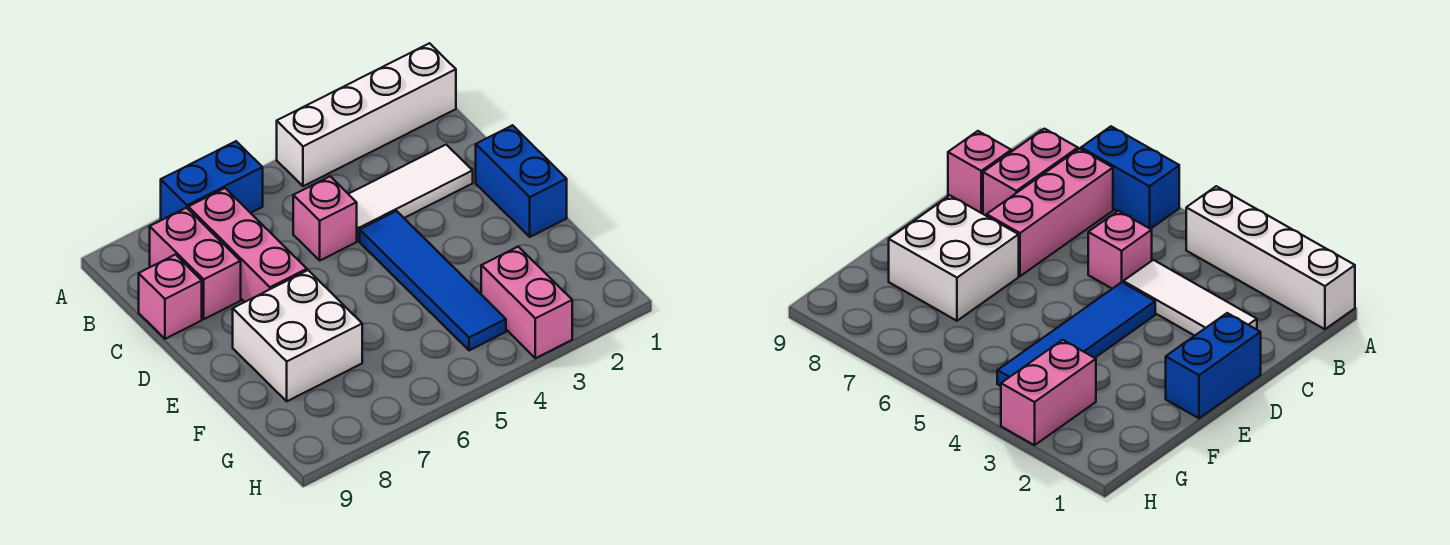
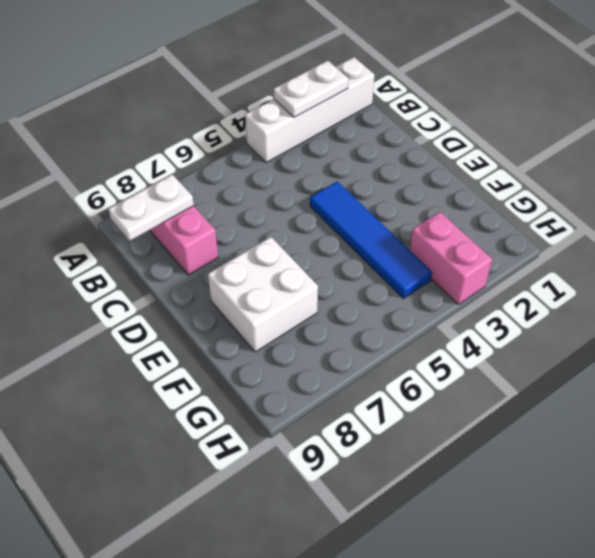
white 1x2 plate [274,61,348,117] -> none
white 1x2 plate [108,174,194,241] -> none
none -> blue 1x2 brick [161,141,263,220]
none -> pink 1x3 brick [188,188,307,302]

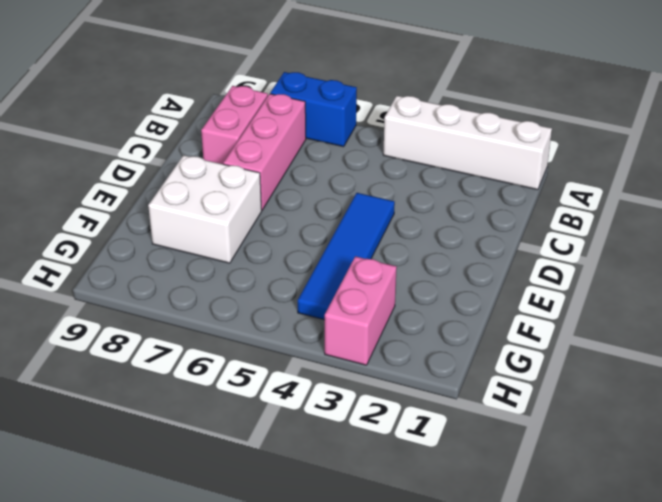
none -> white 1x3 tile [349,145,473,241]
none -> pink 1x1 brick [293,176,357,260]

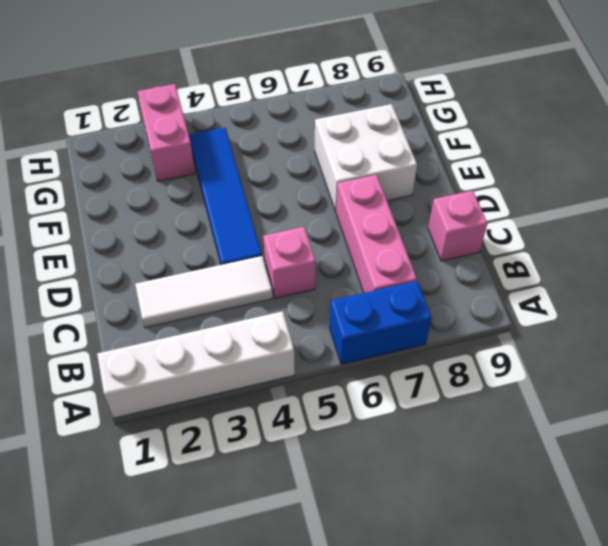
none -> pink 1x2 brick [150,208,241,319]
none -> blue 1x2 brick [476,125,567,237]

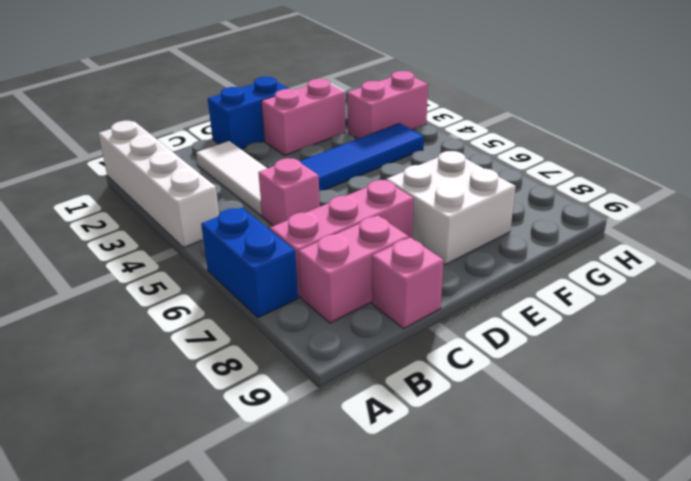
pink 1x2 brick [261,79,345,155] -> none

